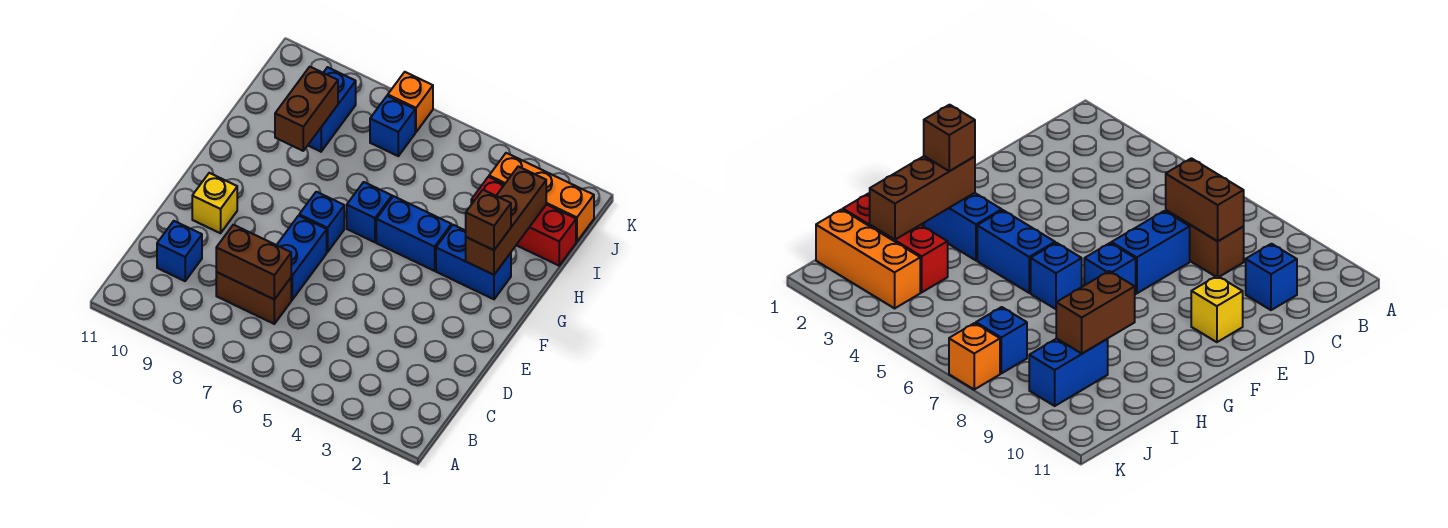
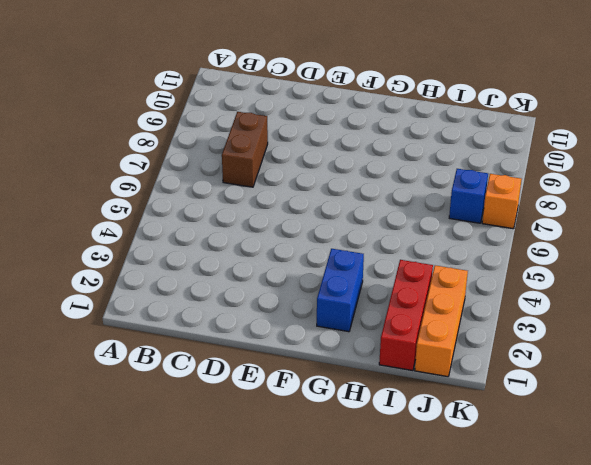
none -> blue 1x1 brick [157,221,202,281]
none -> blue 1x2 brick [277,216,327,300]
none -> yellow 1x1 brick [192,173,237,233]

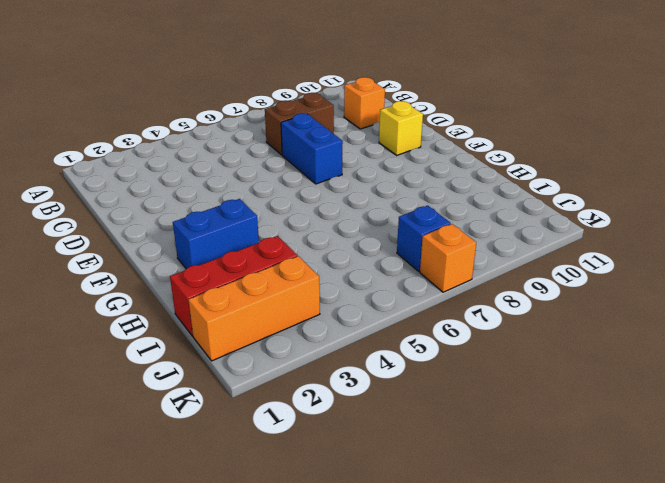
orange 1x1 brick [344,77,385,129] -> blue 1x1 brick [157,221,202,281]
none -> blue 1x1 brick [299,192,344,252]
none -> blue 1x2 brick [376,196,451,271]
none -> blue 1x1 brick [347,182,392,242]

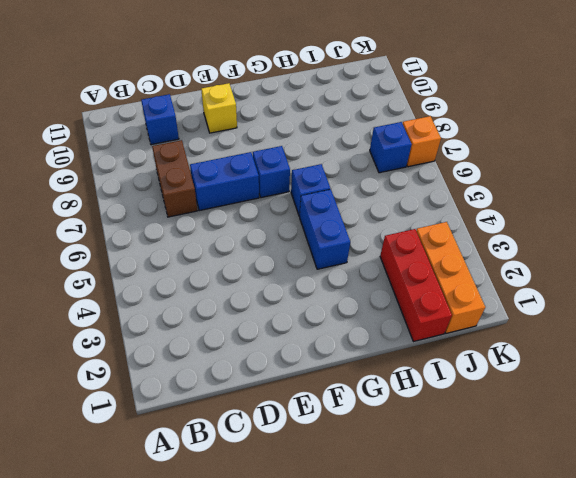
none -> blue 1x2 brick [436,225,511,299]
none -> blue 1x2 brick [308,67,356,152]
none -> brown 1x2 brick [216,225,291,299]

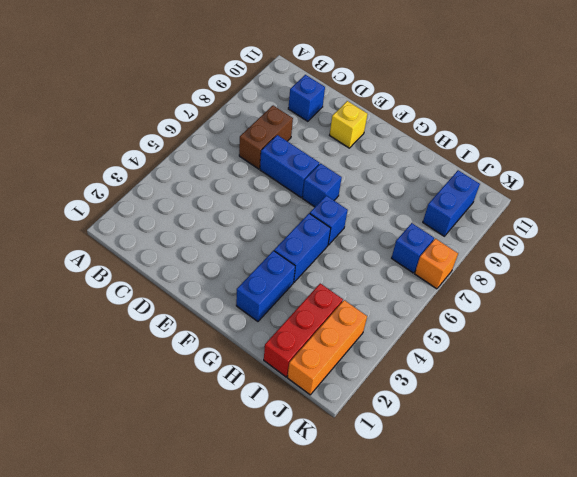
blue 1x2 brick [423,170,480,236] -> blue 1x2 brick turned to [308,67,356,152]
none -> brown 1x2 brick [216,225,291,299]
none -> brown 1x3 brick [466,166,546,275]
none -> brown 1x2 brick [275,67,338,151]

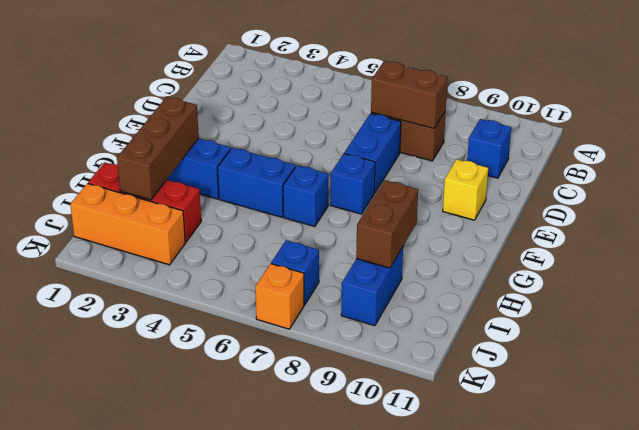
none -> brown 1x1 brick [466,190,511,250]

